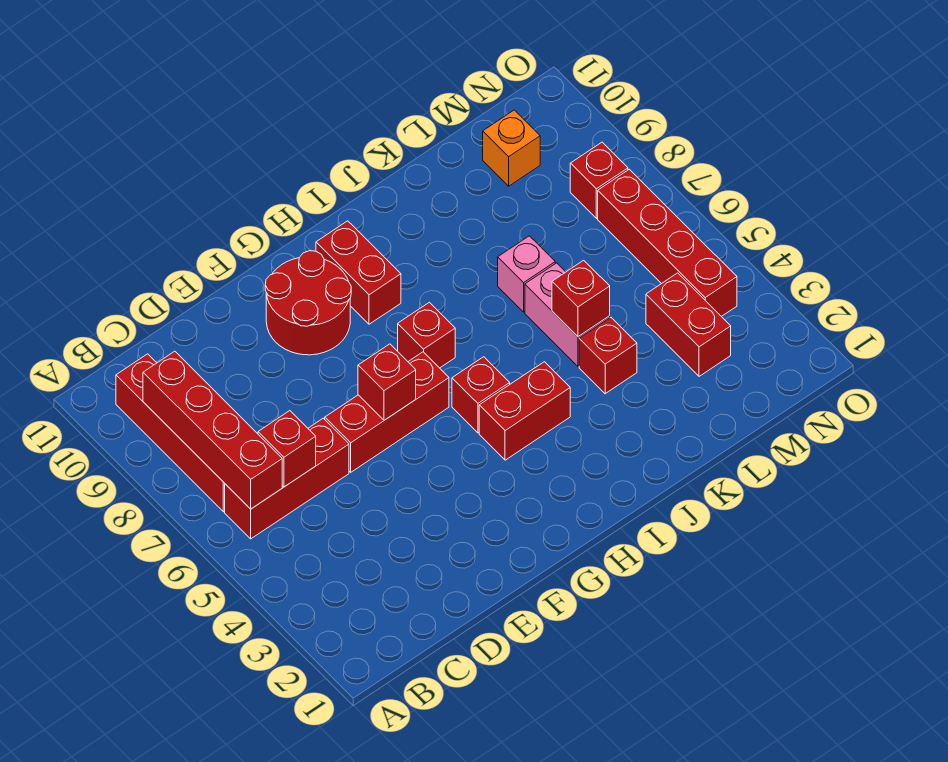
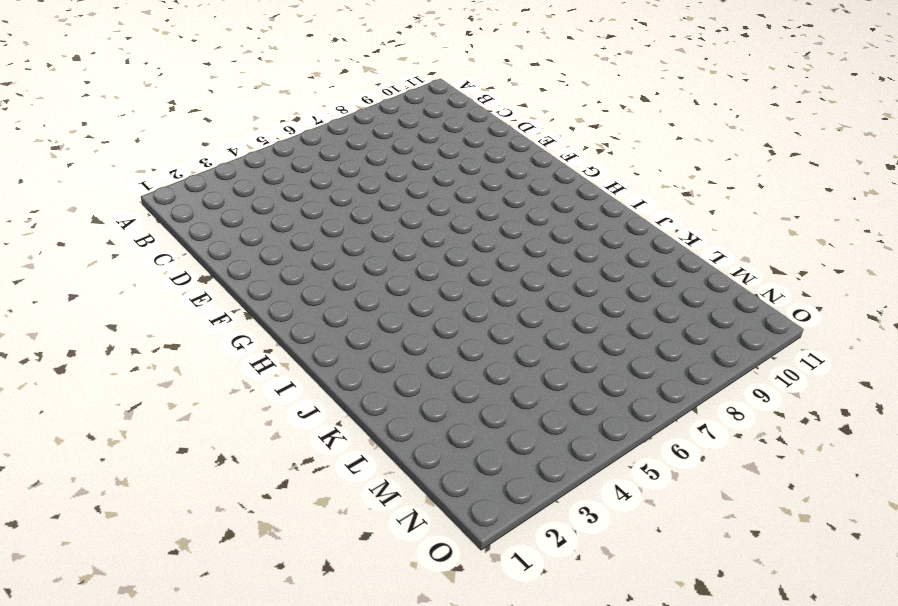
none -> red 1x3 brick [225,418,349,539]
none -> red 1x4 brick [116,354,225,512]
none -> red 1x3 brick [325,352,449,472]

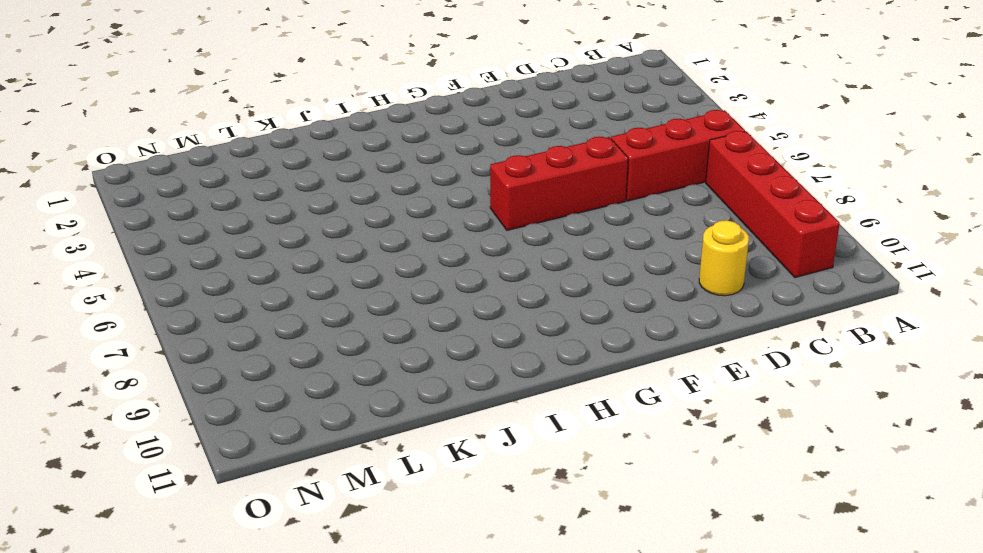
yellow 1x1 round brick [699,220,749,296] -> none
none -> red 2x2 round brick [265,251,351,355]
none -> red 1x2 brick [479,362,570,460]
none -> red 1x1 brick [452,357,510,433]

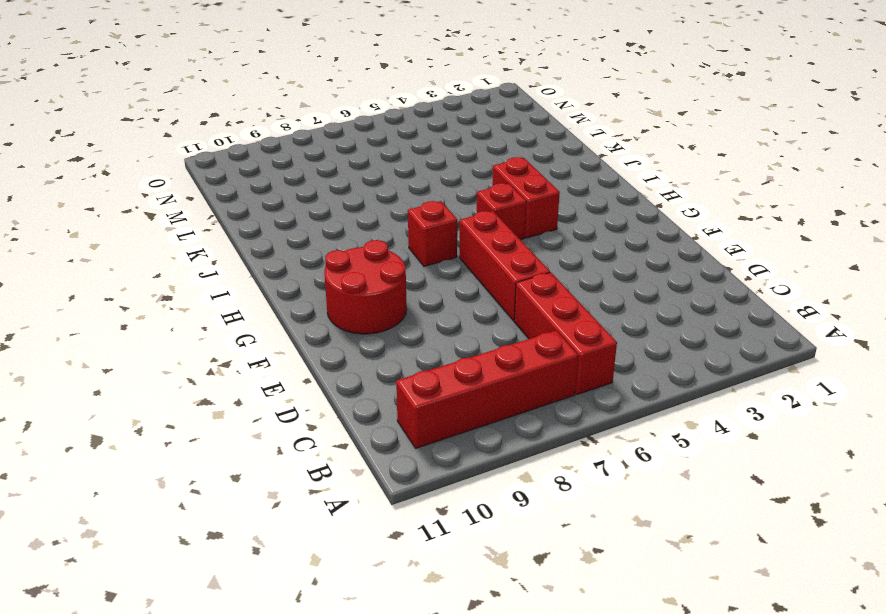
none -> red 1x2 brick [316,221,401,324]
none -> red 1x1 brick [579,318,637,394]
none -> pink 1x2 brick [525,263,610,366]

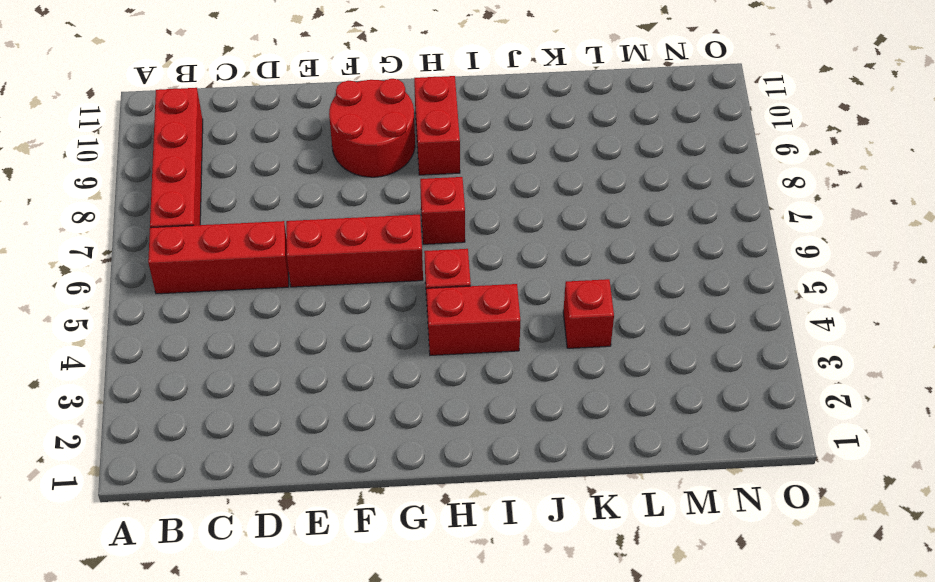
none -> pink 1x2 brick [525,263,610,366]
none -> pink 1x1 brick [498,236,555,312]
none -> red 1x2 brick [646,273,731,376]

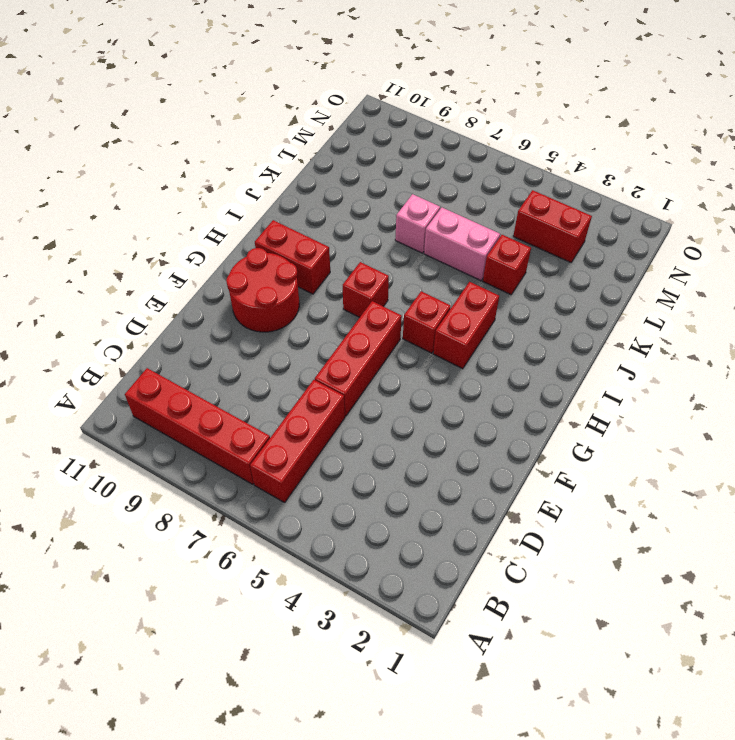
none -> orange 1x1 brick [483,110,540,186]
none -> red 1x4 brick [598,169,737,316]
none -> red 1x1 brick [570,142,628,218]

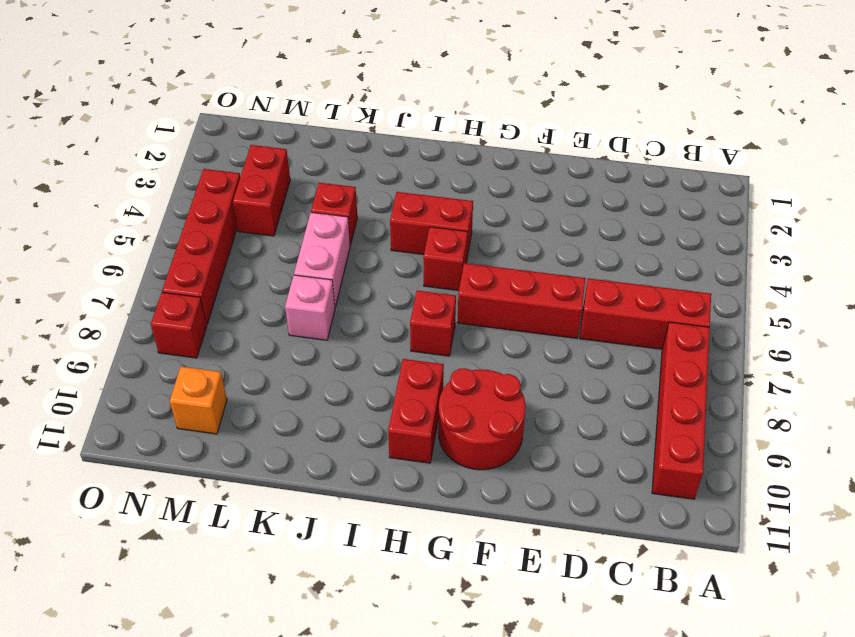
none -> red 1x4 brick [143,351,282,509]
none -> red 1x1 brick [258,411,316,487]
none -> red 1x1 brick [358,344,416,420]

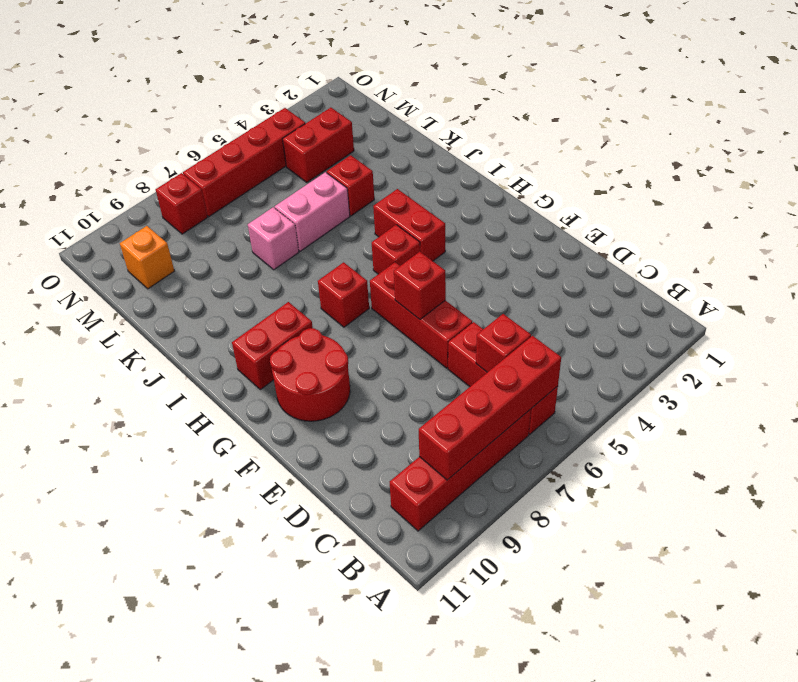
none -> red 1x1 brick [552,260,610,337]

